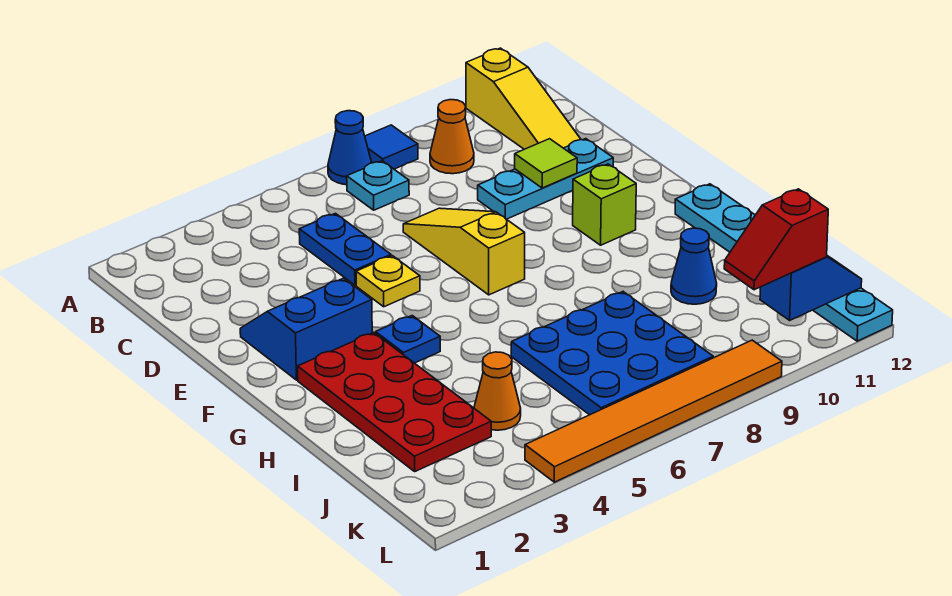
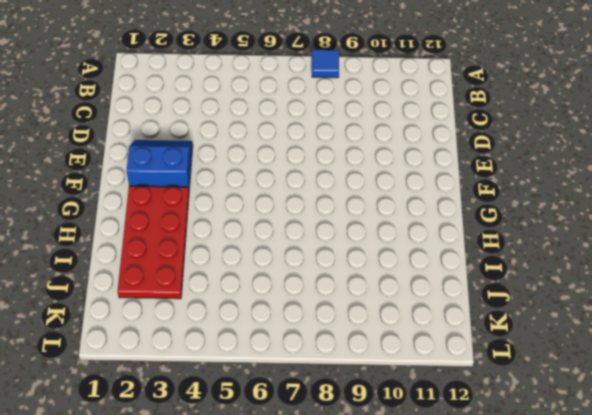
none -> blue 1x1 cone [328,111,372,185]
none -> yellow 1x3 slope [466,48,581,149]
none -> cyan 1x1 plate [347,161,409,210]

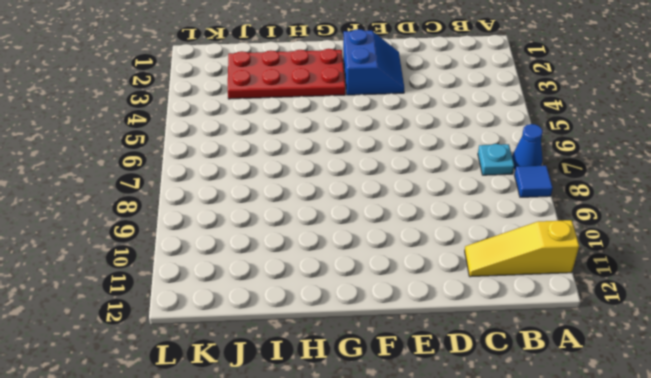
none -> orange 1x1 cone [430,100,474,174]
none -> blue 1x2 plate [299,213,391,285]
none -> yellow 1x3 slope [403,208,525,295]

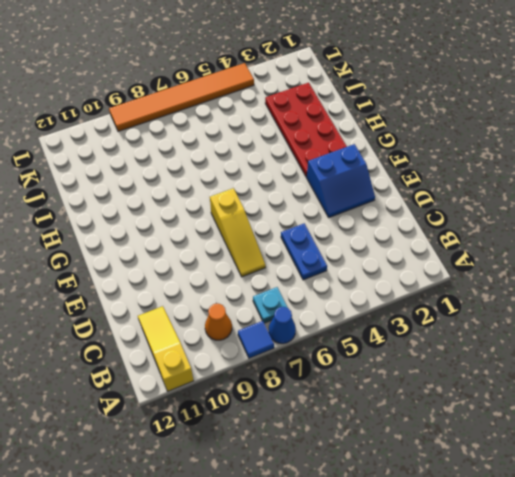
none -> cyan 1x3 plate [478,139,613,219]
none -> yellow 1x1 plate [356,256,420,307]
none -> lime 1x1 brick [573,164,636,245]

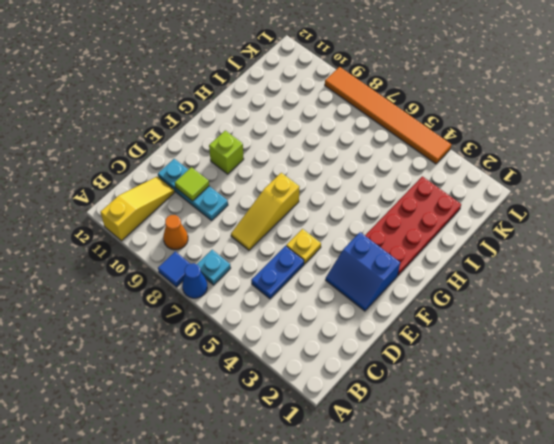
none -> blue 1x1 plate [376,316,440,363]
none -> cyan 1x6 plate [675,184,893,341]
none -> blue 3x3 plate [511,292,713,415]

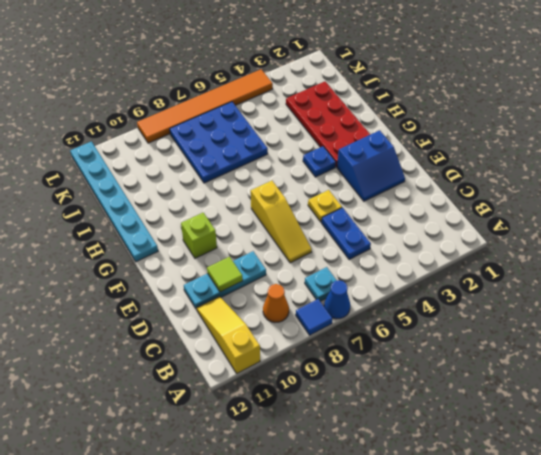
none -> blue 1x1 cone [671,228,717,304]
none -> orange 1x1 cone [474,352,521,430]
none -> blue 1x2 slope [760,256,862,320]

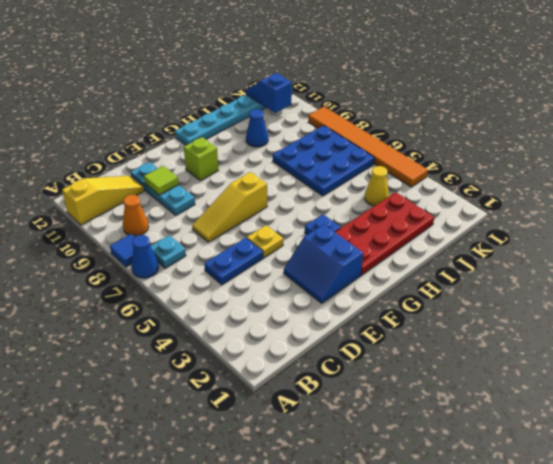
yellow 1x1 cone [365,166,389,206] -> orange 1x1 cone [474,352,521,430]
none -> red 1x2 slope [724,189,828,290]

